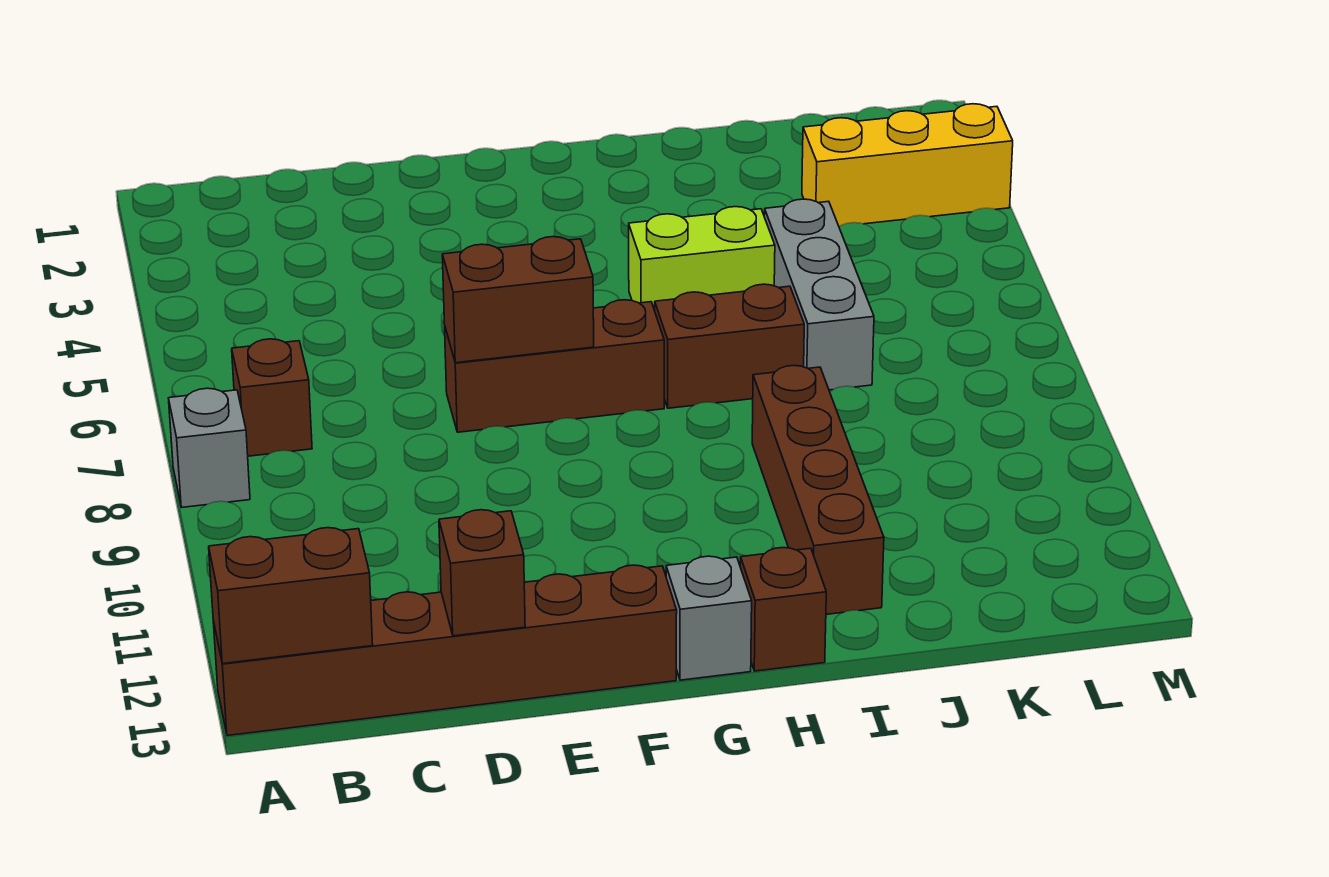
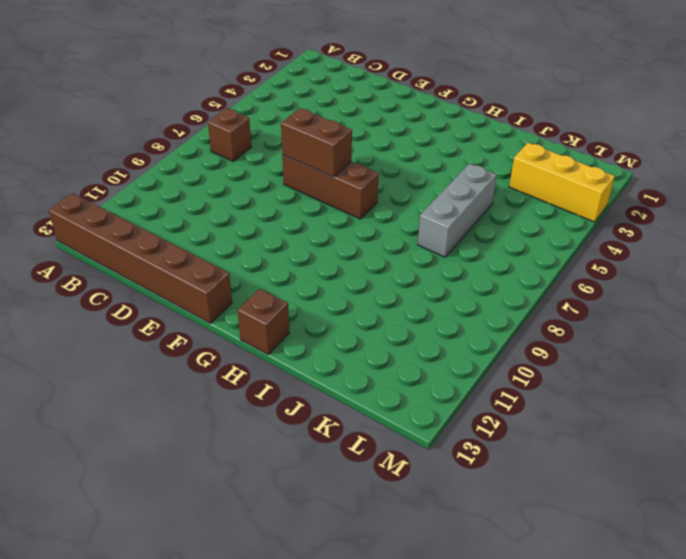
none -> grey 1x1 brick [169,388,250,507]
none -> grey 1x1 brick [666,556,752,680]
none -> lime 1x2 brick [629,207,775,310]

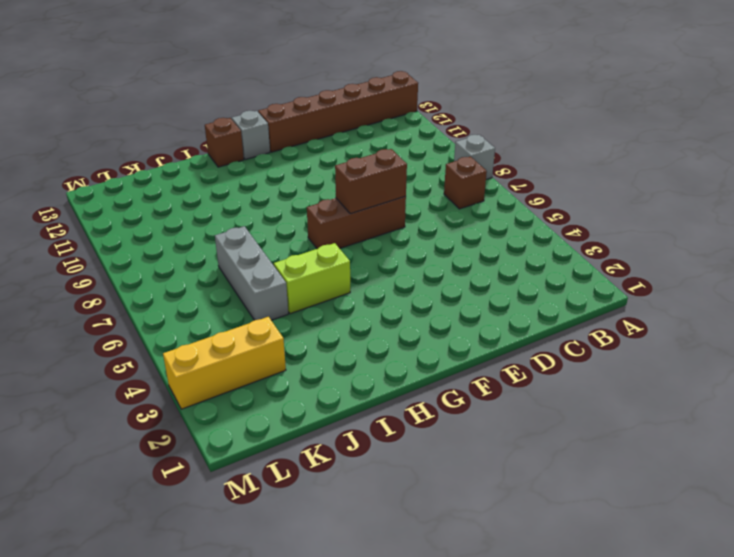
none -> brown 1x2 brick [655,284,804,408]
none -> brown 1x4 brick [752,365,884,614]
none -> brown 1x2 brick [209,528,373,664]

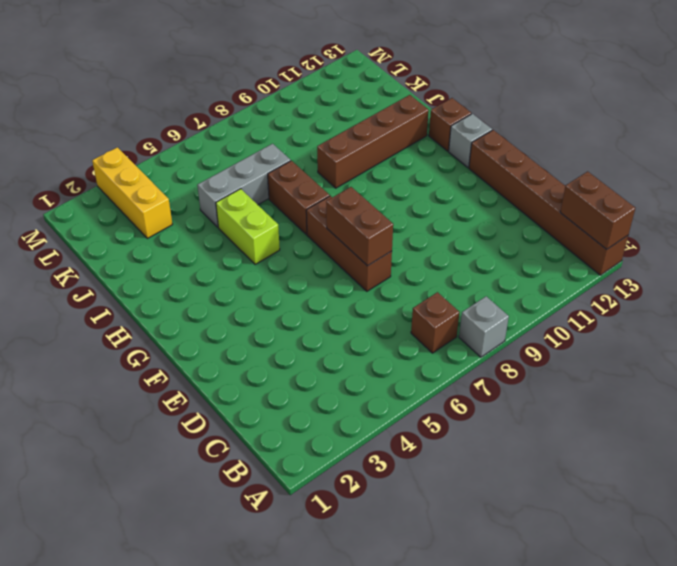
none -> brown 1x1 brick [439,510,525,636]

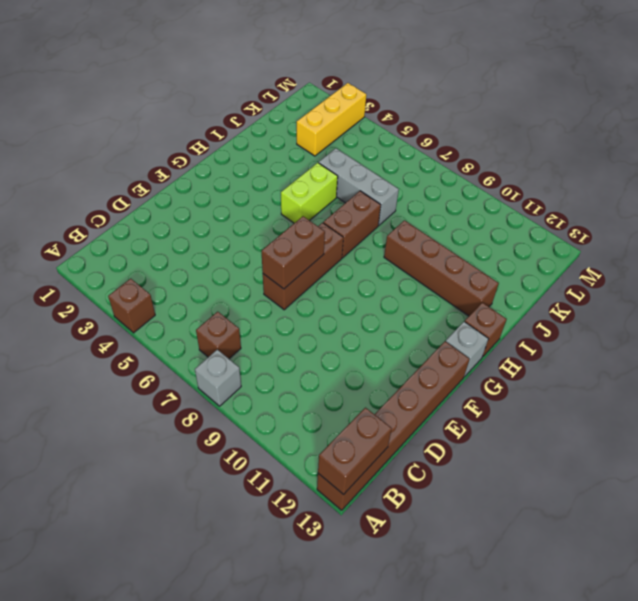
brown 1x1 brick [108,279,155,333] -> brown 1x1 brick moved to [439,510,525,636]

